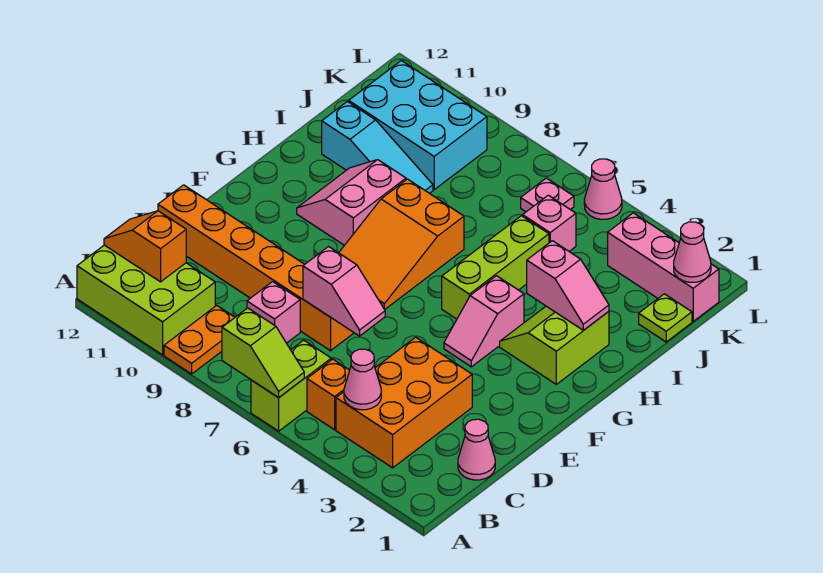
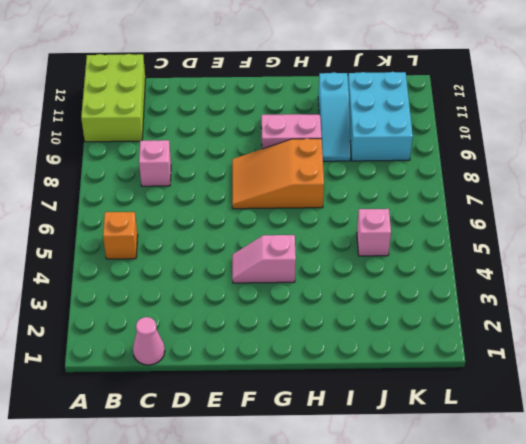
none -> lime 1x2 brick [251,340,331,431]
none -> orange 1x2 plate [164,305,235,374]
none -> orange 2x3 brick [336,337,472,468]

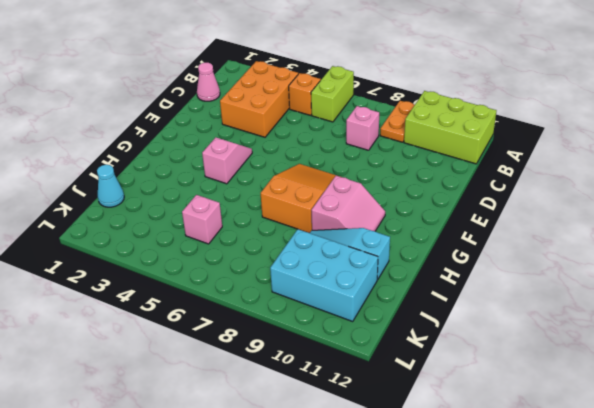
cyan 1x1 cone [97,165,124,207] -> lime 1x1 plate [639,294,692,342]
none -> orange 1x6 brick [158,185,354,351]
none -> lime 2x2 slope [500,306,609,384]
none -> lime 1x3 brick [442,216,549,319]

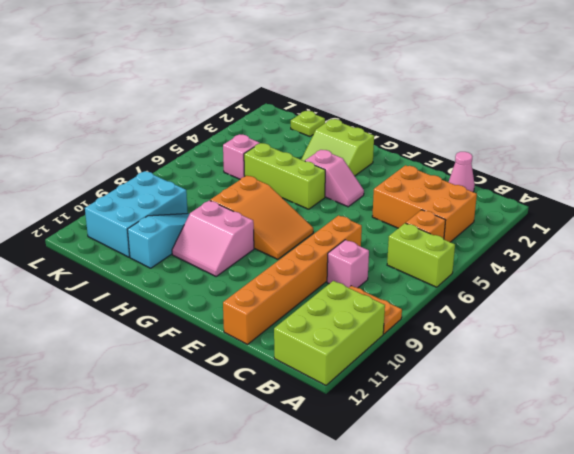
none -> pink 1x3 brick [608,213,719,321]
none -> pink 1x1 plate [521,178,574,212]
none -> pink 1x1 cone [584,159,622,219]

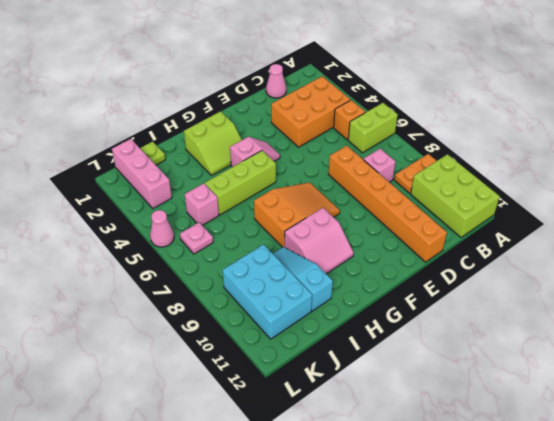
none -> lime 1x2 slope [222,308,304,398]
none -> pink 1x1 cone [344,349,381,410]
none -> orange 1x2 slope [104,211,186,282]

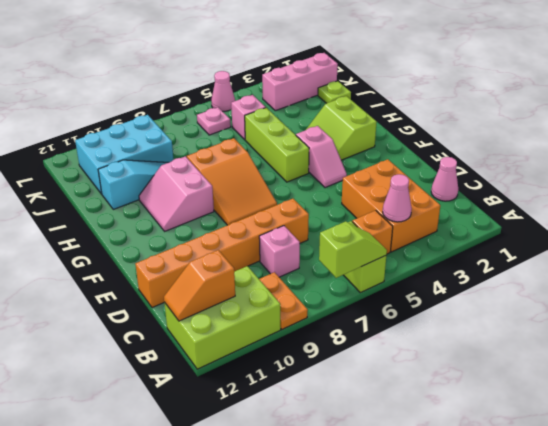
none -> pink 1x2 slope [303,247,385,336]
none -> pink 1x2 slope [527,241,609,330]
none -> pink 1x1 cone [674,222,711,283]

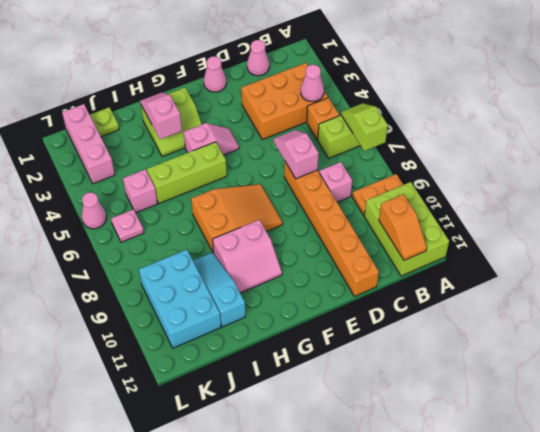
pink 1x1 cone [204,56,226,92] -> pink 1x1 cone moved to [674,222,711,283]

